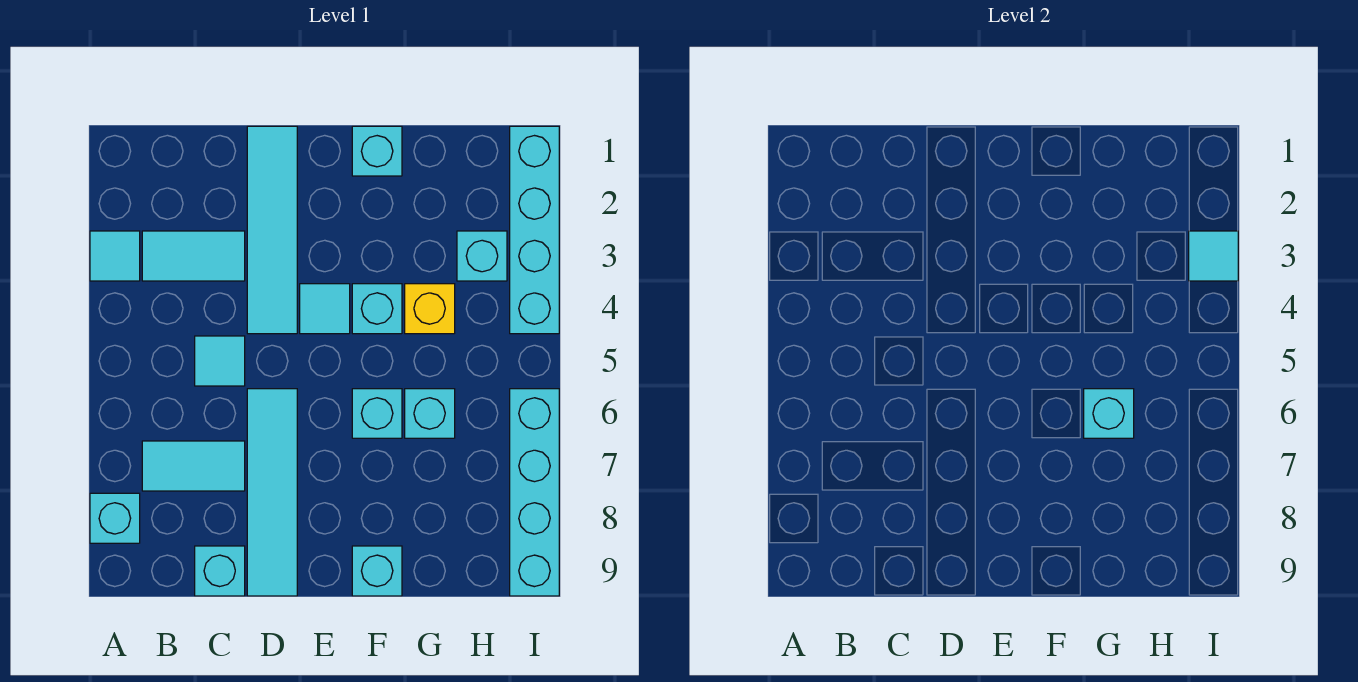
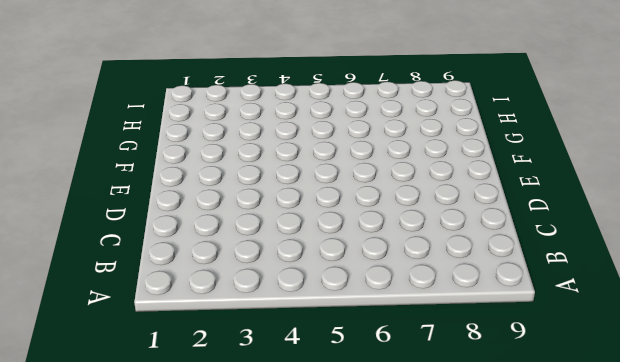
none -> cyan 1x1 tile [90,231,140,281]
none -> cyan 1x1 brick [90,493,140,543]
none -> cyan 1x2 tile [142,231,245,281]

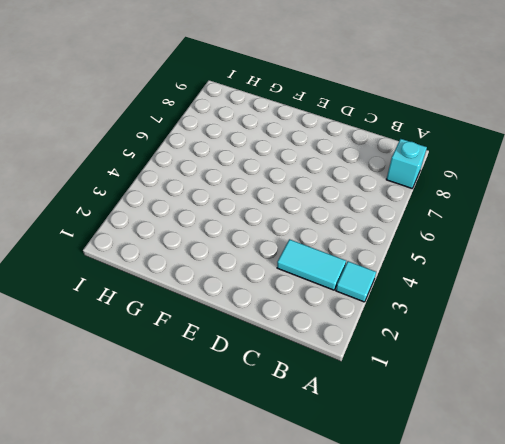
none -> cyan 1x2 tile [142,441,245,491]
none -> cyan 1x1 tile [195,336,245,386]
none -> cyan 1x1 brick [195,546,245,596]

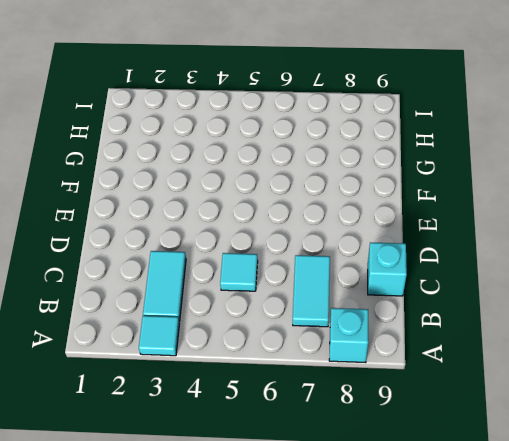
none -> cyan 1x4 tile [247,126,297,334]
none -> cyan 1x4 tile [247,389,297,596]
none -> cyan 1x1 tile [300,284,350,334]

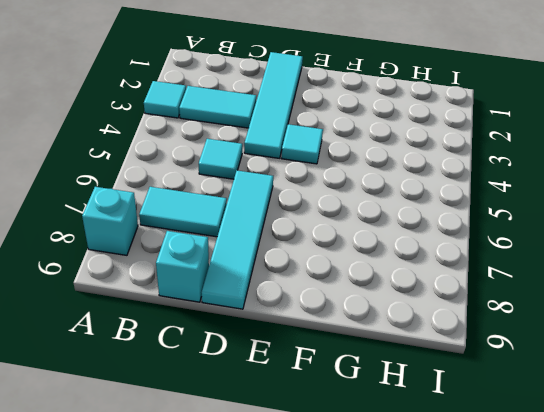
none -> cyan 1x1 brick [352,126,402,176]
none -> cyan 1x1 brick [352,284,402,334]
none -> cyan 1x1 brick [352,389,402,438]

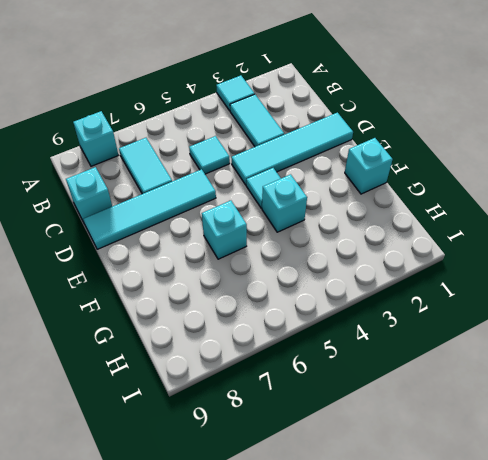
none -> cyan 1x1 brick [352,546,402,596]
none -> yellow 1x1 brick [405,284,455,334]
none -> cyan 1x1 brick [405,389,455,438]

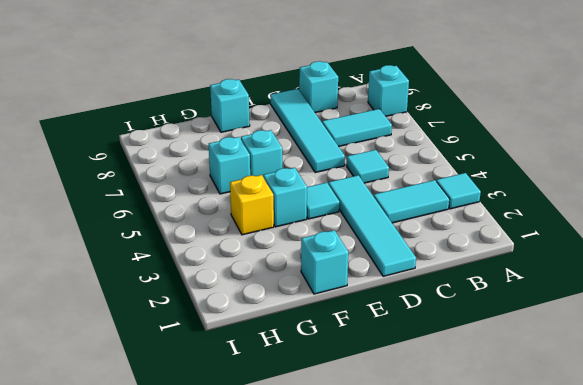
none -> cyan 1x1 brick [457,231,507,281]
none -> cyan 1x4 brick [510,126,559,334]
none -> cyan 1x4 brick [510,389,559,596]

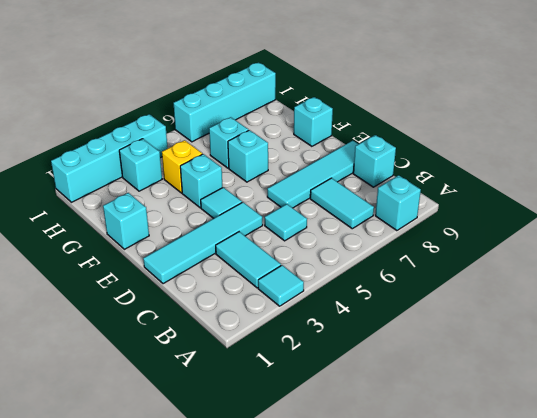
none -> cyan 1x1 brick [1084,389,1134,438]
none -> cyan 1x1 tile [1189,231,1238,281]

